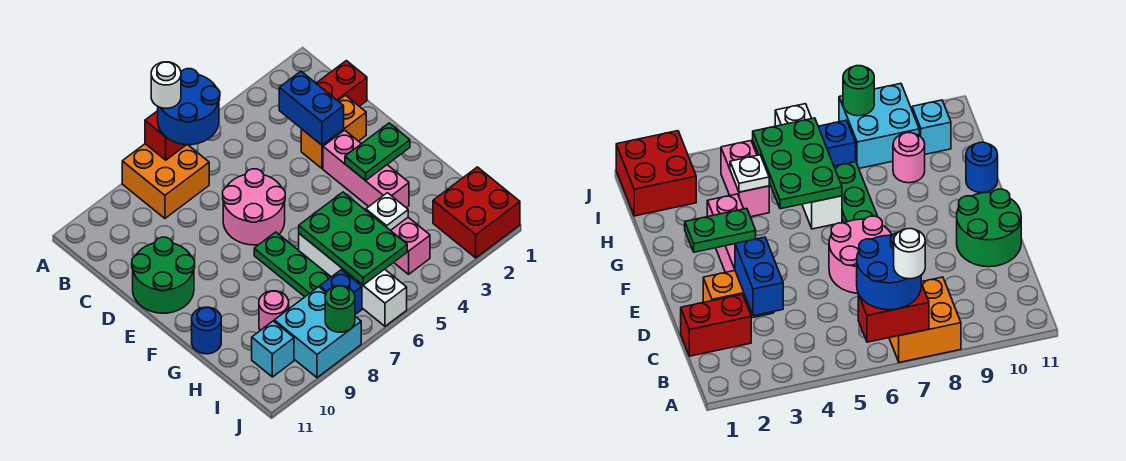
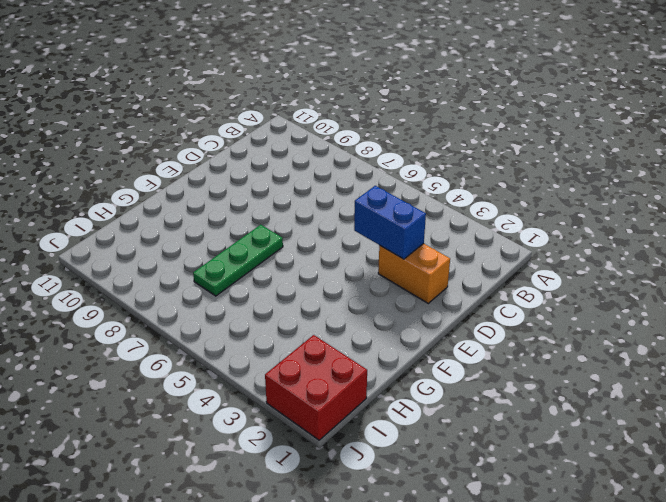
blue 1x2 brick [354,186,426,259] -> blue 1x2 brick turned to [279,71,344,145]
none -> orange 2x2 brick [122,144,209,218]
none -> red 1x2 brick [316,61,367,106]
none -> pink 2x2 round brick [223,169,285,245]

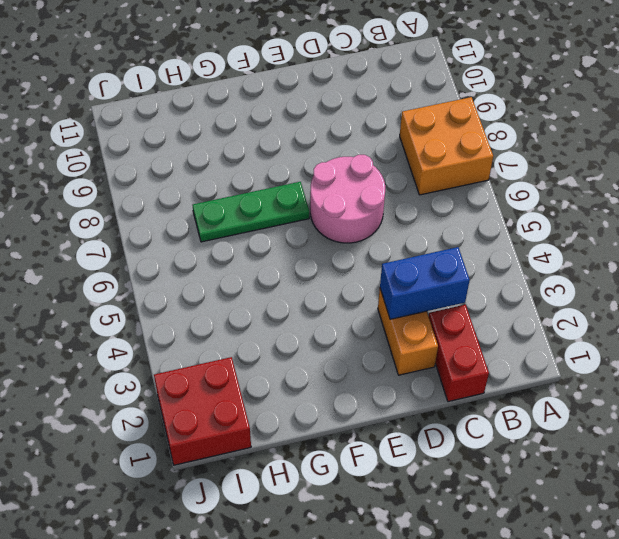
none -> green 2x2 round brick [132,237,195,313]
none -> pink 1x3 brick [323,130,409,208]
none -> white 1x4 brick [299,234,407,326]

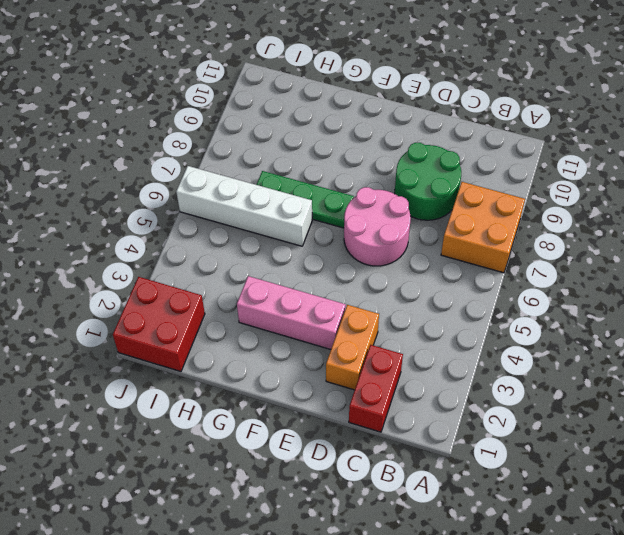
green 2x2 round brick [395,143,461,220] -> green 2x2 round brick moved to [132,237,195,313]
none -> blue 1x1 round brick [192,307,221,354]
none -> pink 1x2 brick [391,217,430,274]
none -> pink 1x1 round brick [259,291,289,330]

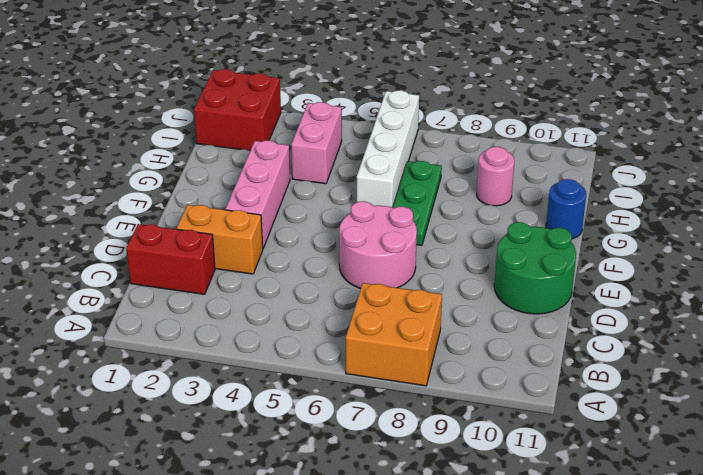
none -> blue 1x1 brick [320,270,362,315]
none -> cyan 2x2 brick [274,287,361,378]
none -> cyan 1x1 brick [252,321,294,377]

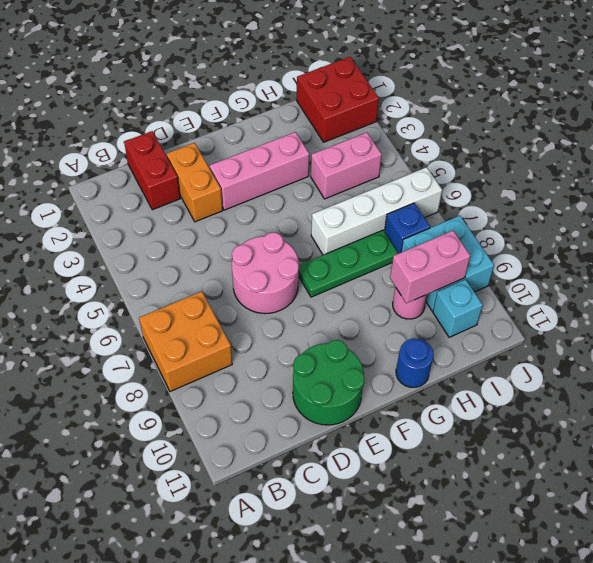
pink 1x2 brick [390,231,470,303] -> none
none -> red 1x2 brick [145,111,186,160]
none -> blue 1x2 brick [279,71,344,145]
none -> green 1x2 plate [345,123,410,181]

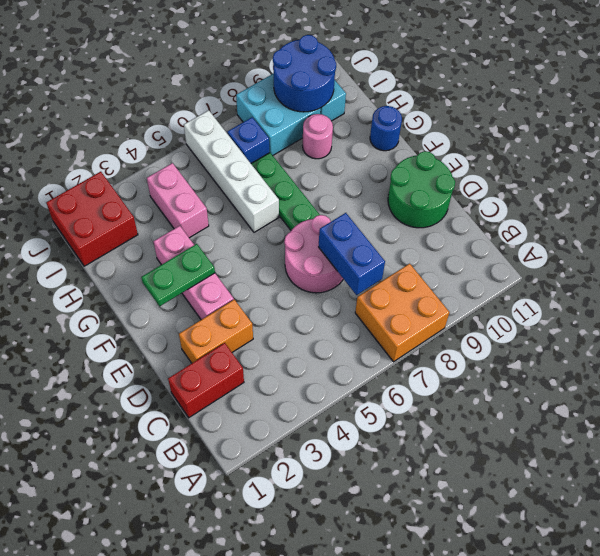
blue 1x2 brick [319,213,385,295] -> blue 1x2 brick moved to [279,71,344,145]
blue 2x2 round brick [273,35,336,112] -> blue 2x2 round brick moved to [158,69,220,145]
none -> red 1x2 brick [145,111,186,160]
none -> green 2x3 plate [299,192,407,285]
none -> white 1x1 plate [366,193,408,231]

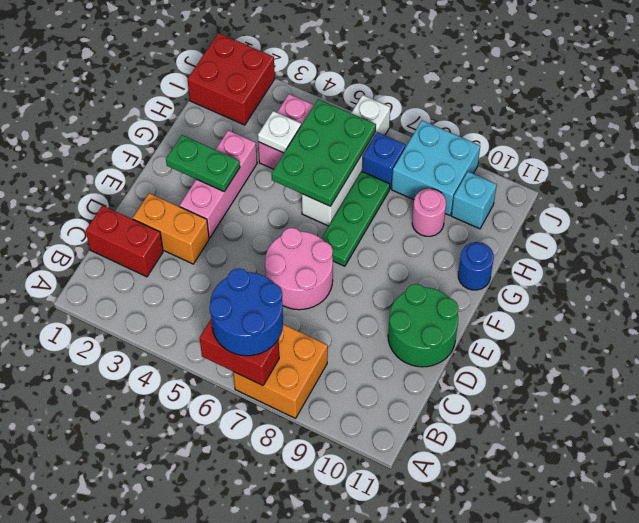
none -> blue 1x2 brick [279,71,344,145]
none -> green 1x1 round brick [325,286,355,332]
none -> white 1x1 round brick [151,62,181,108]

